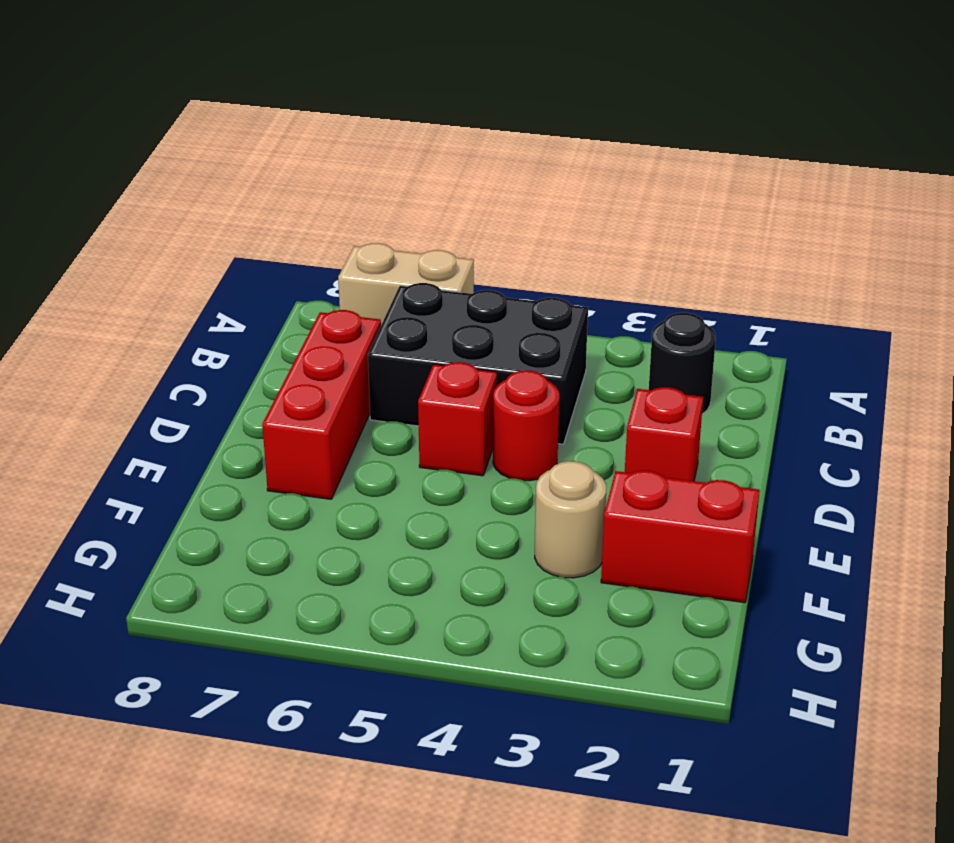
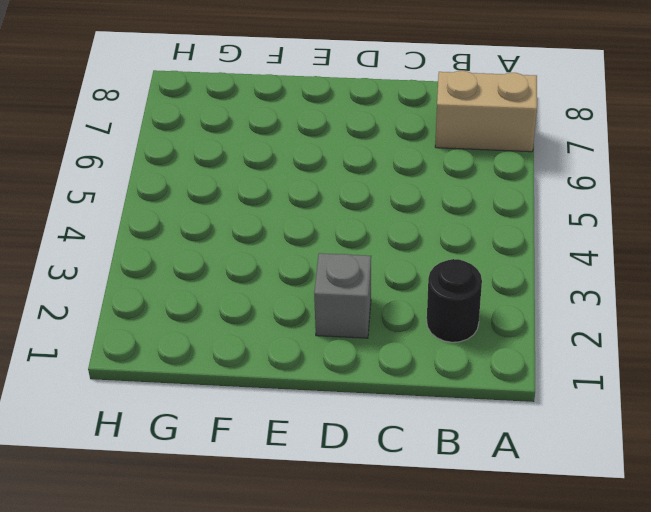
tan 1x2 brick [435,71,537,152] -> tan 1x2 brick turned to [338,243,474,325]
grey 1x1 brick [314,253,371,338] -> red 1x1 brick [625,387,703,481]
none -> black 2x3 brick [368,283,588,444]
none -> red 1x3 brick [262,310,381,499]

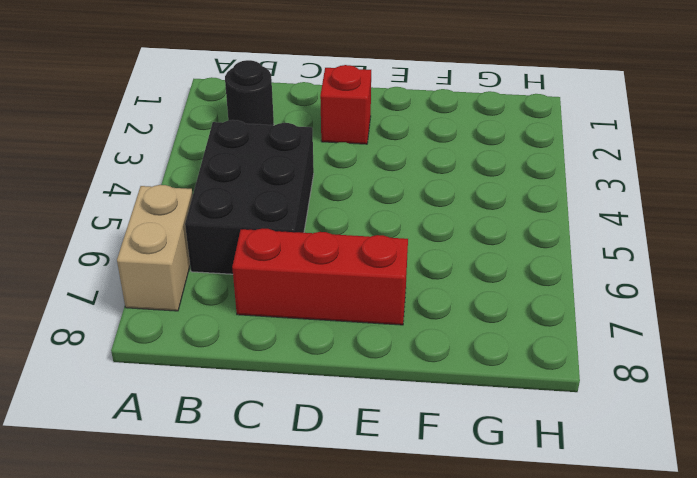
none -> red 1x1 round brick [493,371,559,481]
none -> red 1x1 brick [418,362,497,476]

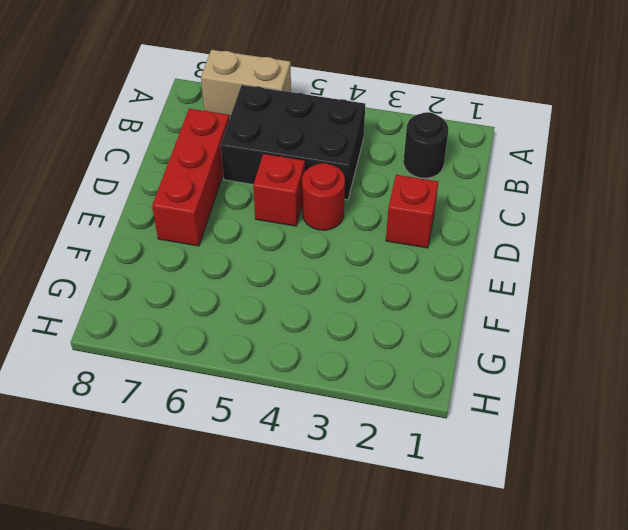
none -> red 1x2 brick [601,471,760,603]
none -> tan 1x1 round brick [535,461,606,578]

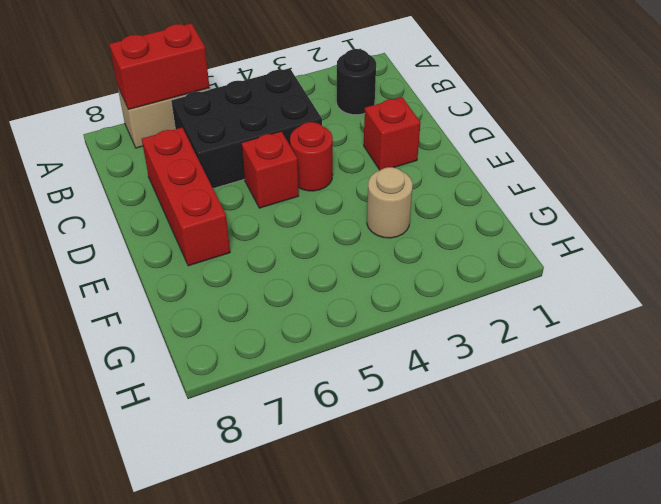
red 1x2 brick [109,23,210,110] -> red 1x2 brick moved to [601,471,760,603]

